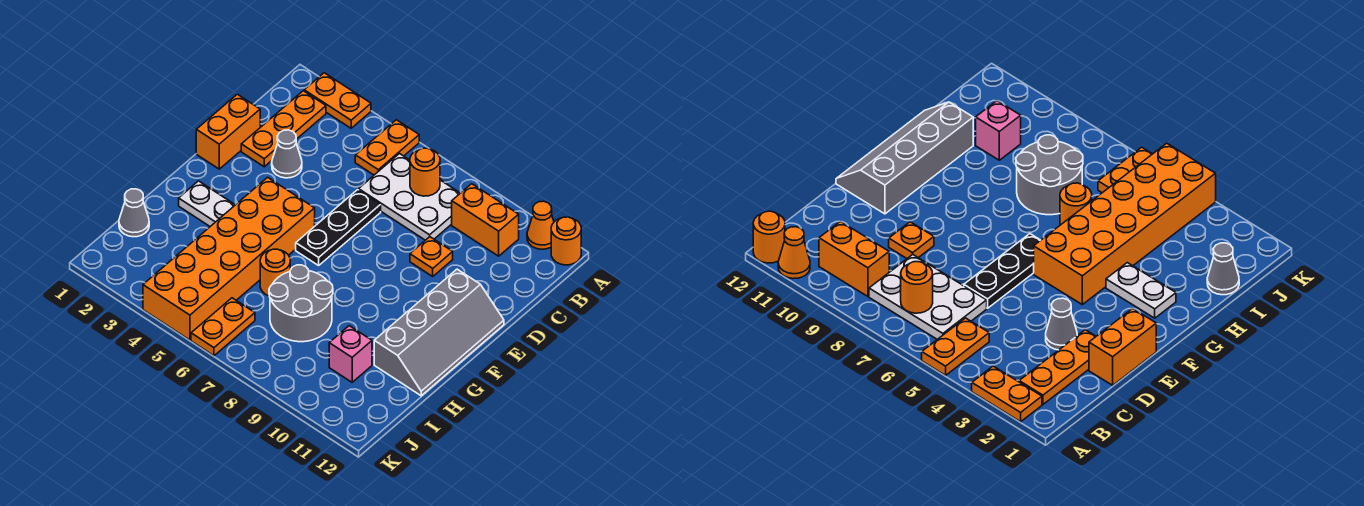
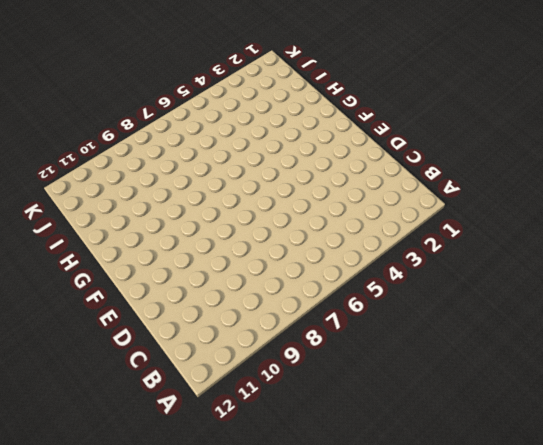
none -> orange 1x2 plate [304,73,371,128]
none -> orange 1x2 plate [355,120,419,175]
none -> orange 1x1 cone [527,201,554,249]

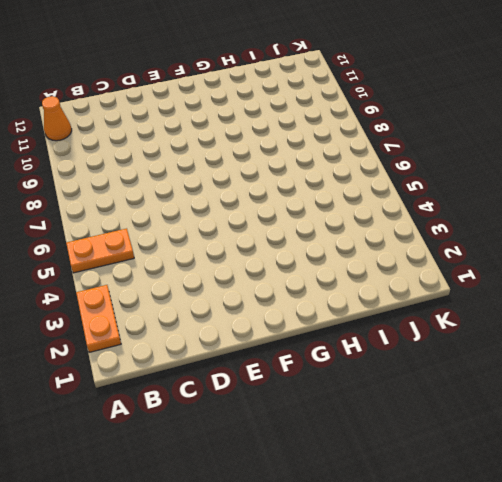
none -> orange 1x1 round brick [551,217,581,265]
none -> orange 1x3 plate [241,91,326,167]
none -> white 2x3 plate [359,154,460,240]

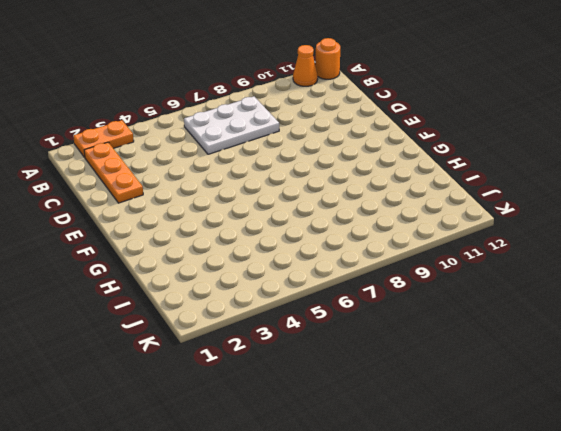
none -> orange 1x2 plate [355,120,419,175]
none -> orange 1x2 brick [452,184,519,256]
none -> orange 1x2 brick [196,94,260,169]

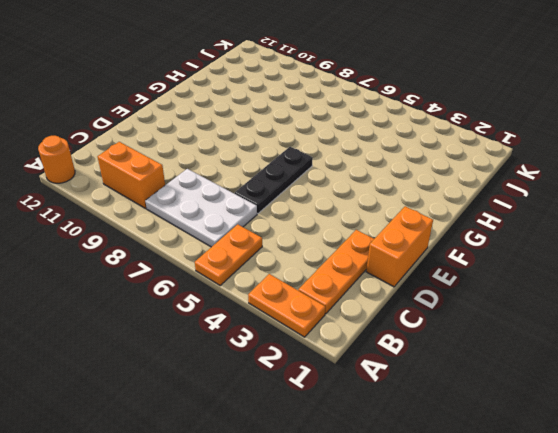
none -> orange 1x1 cone [527,201,554,249]
none -> grey 1x1 cone [272,130,302,178]
none -> orange 1x1 plate [410,237,453,276]

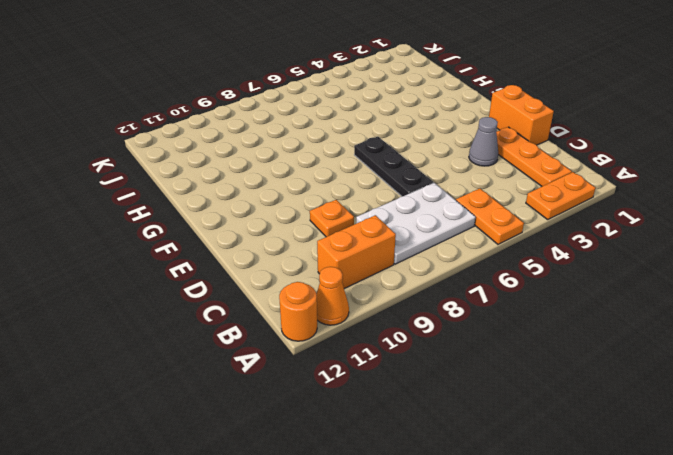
none -> grey 2x4 slope [374,269,504,396]
none -> orange 2x6 brick [143,177,315,340]
none -> white 1x2 plate [179,181,235,226]

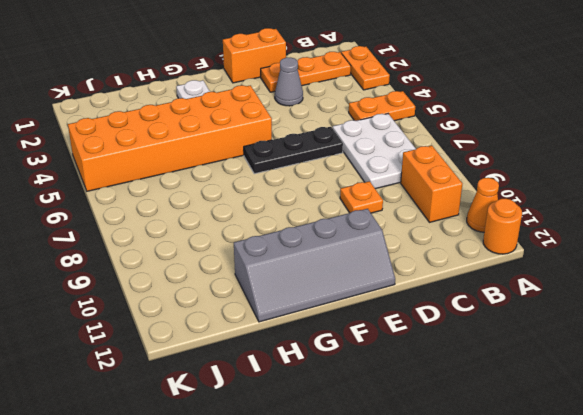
none -> orange 1x1 round brick [260,249,291,296]
none -> grey 2x2 round brick [269,265,333,342]
none -> grey 1x1 cone [119,189,149,237]

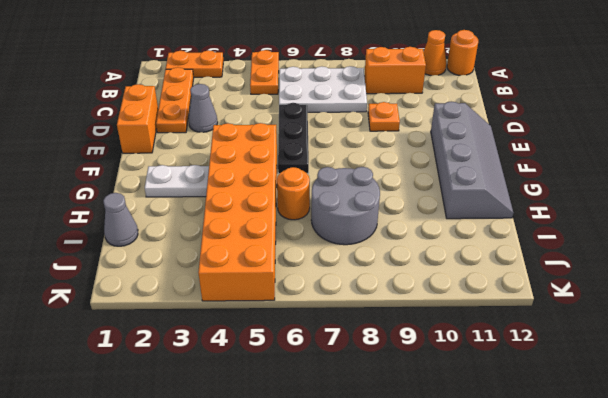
none -> pink 1x1 brick [329,326,372,382]
none -> orange 1x2 plate [191,298,255,356]
none -> orange 1x1 round brick [410,148,440,196]

